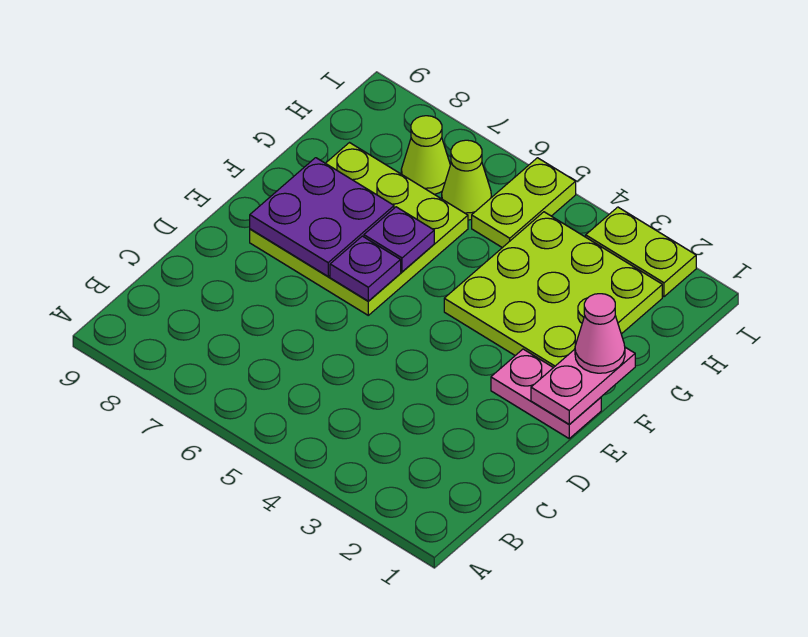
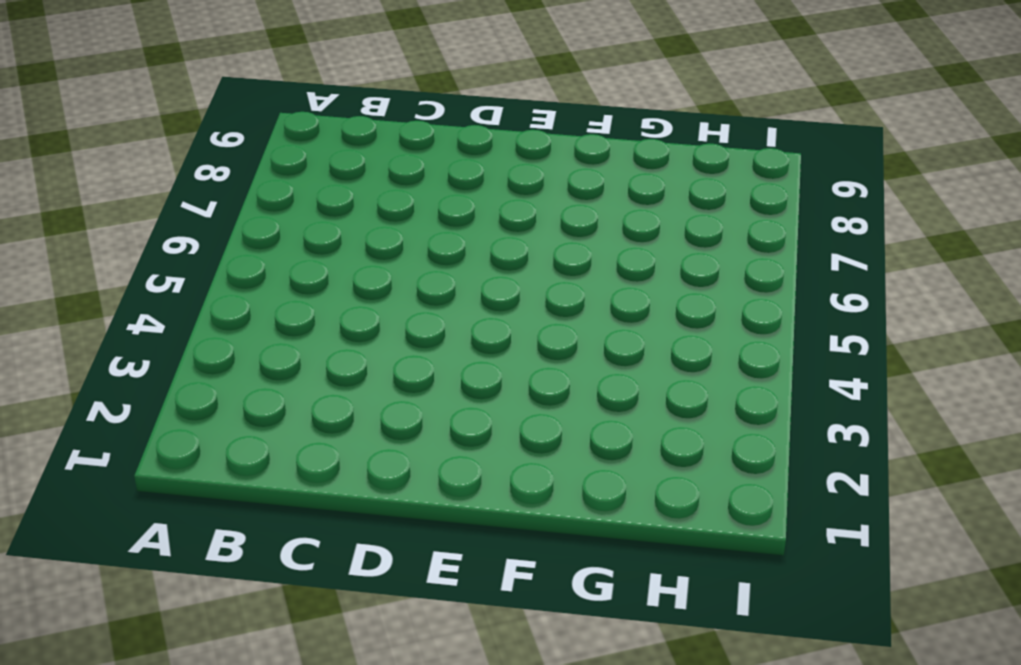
none -> pink 1x2 plate [491,349,601,438]
none -> lime 3x3 plate [250,143,468,315]
none -> lime 3x3 plate [444,212,662,368]

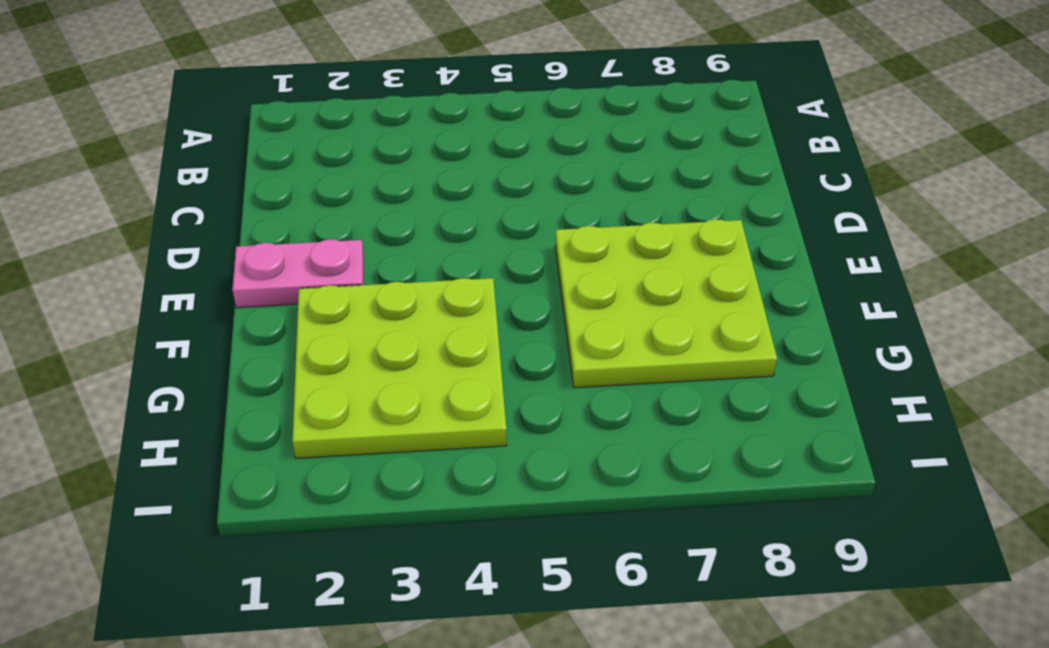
none -> lime 1x2 plate [472,158,576,248]
none -> lime 1x1 cone [442,140,491,220]
none -> lime 1x1 cone [401,116,450,194]

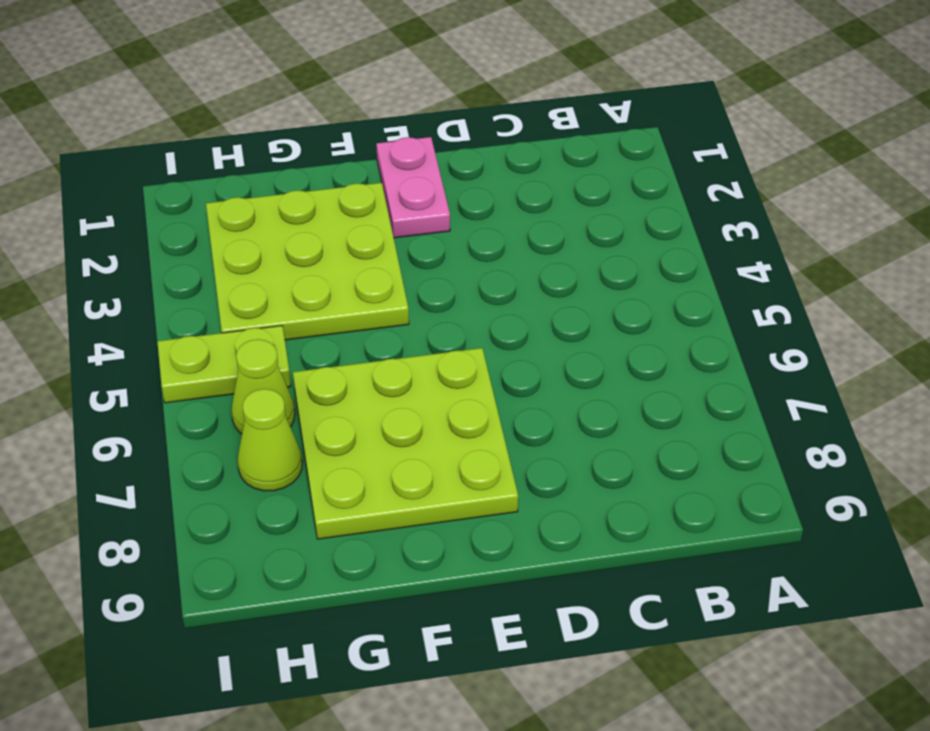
none -> lime 1x2 plate [586,207,696,297]
none -> pink 1x2 plate [531,347,635,424]
none -> purple 1x1 plate [330,236,401,301]

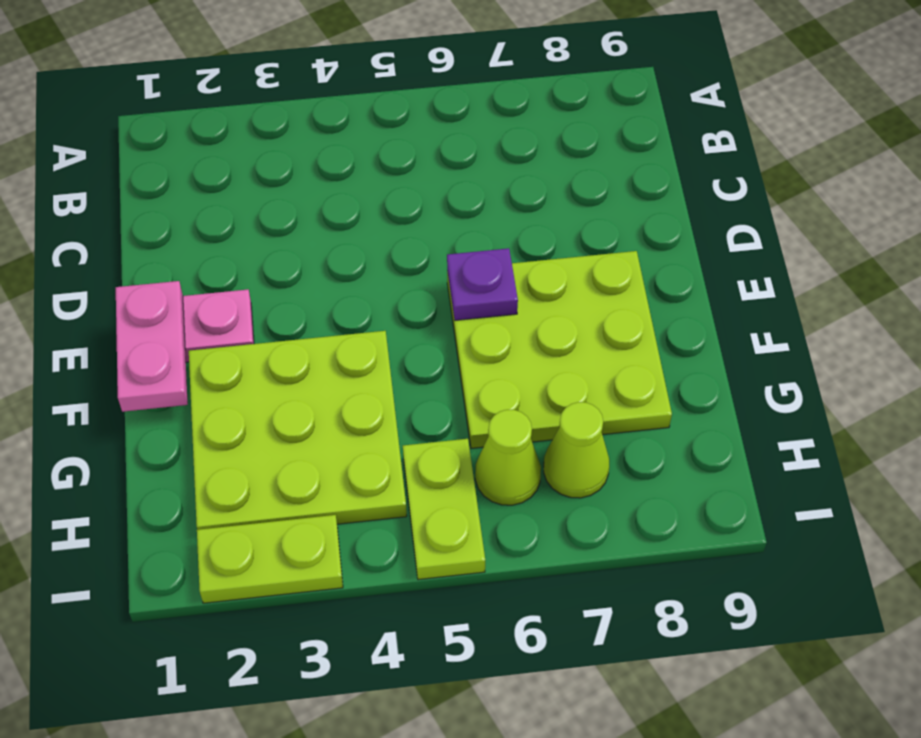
none -> purple 2x2 plate [250,158,394,276]
none -> purple 1x1 plate [364,207,434,272]
none -> pink 1x1 cone [575,294,625,373]

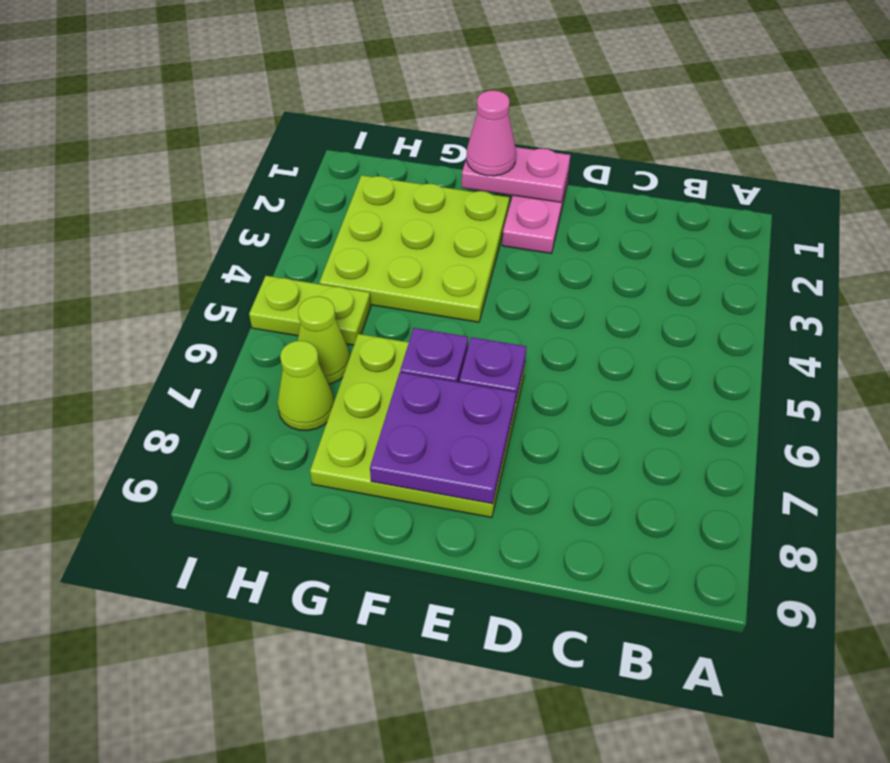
none -> lime 1x2 plate [586,207,696,297]

